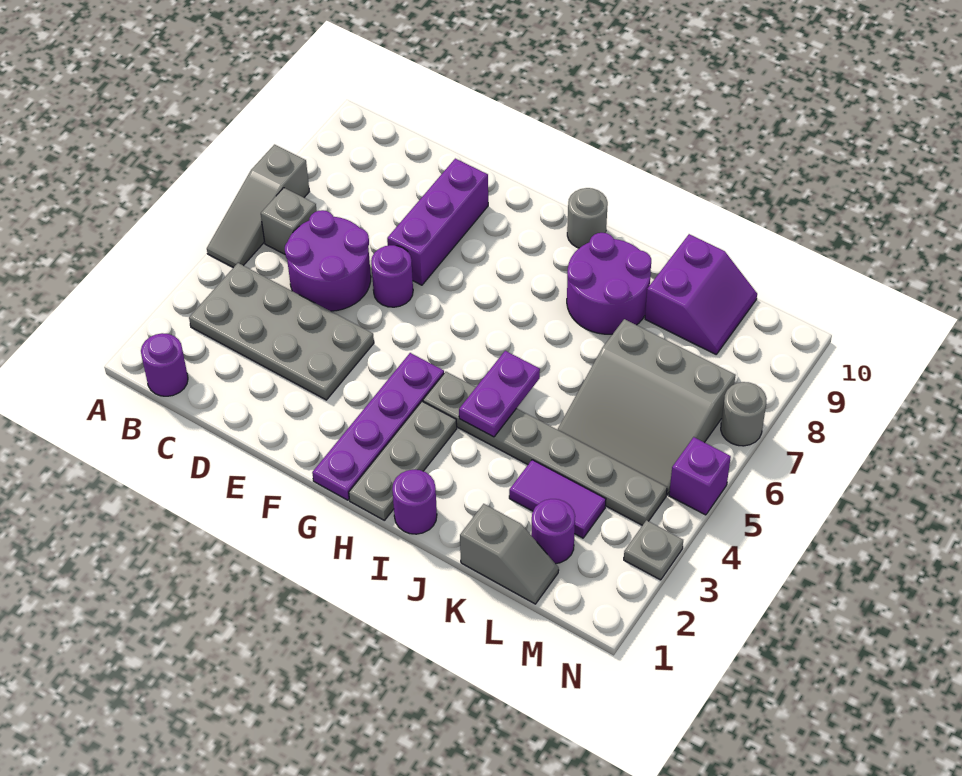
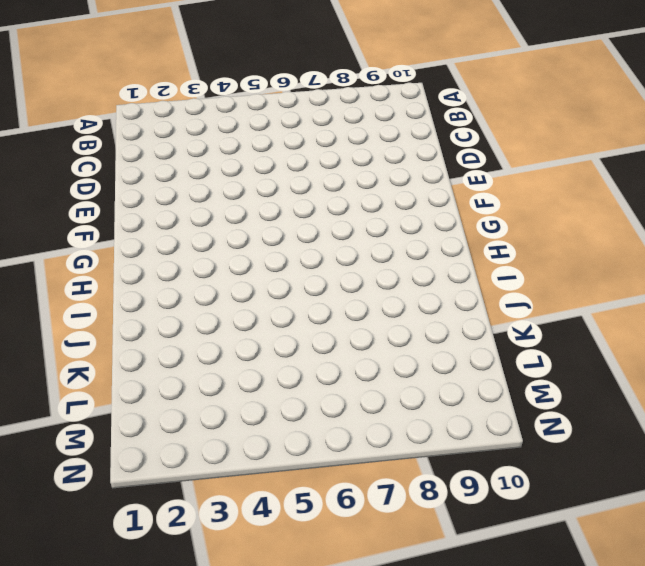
none -> grey 1x3 slope [207,145,309,268]
none -> purple 1x1 round brick [141,333,188,396]
none -> grey 2x4 plate [189,263,374,400]

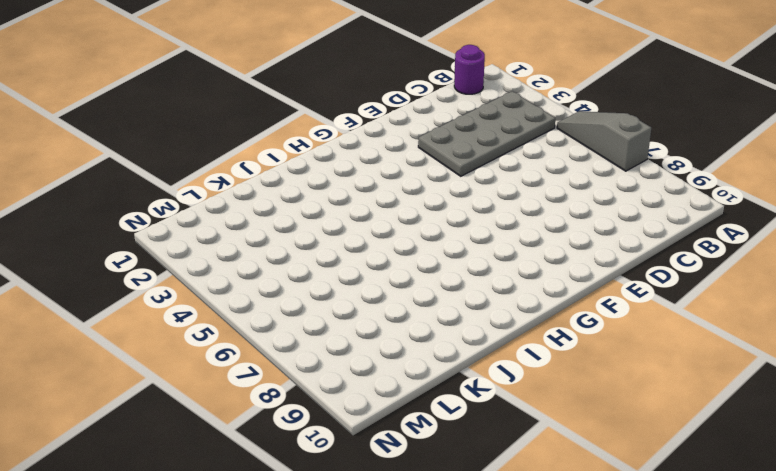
none -> grey 1x1 brick [261,188,317,254]
none -> purple 2x2 round brick [285,210,371,311]
none -> purple 1x1 round brick [371,245,413,307]

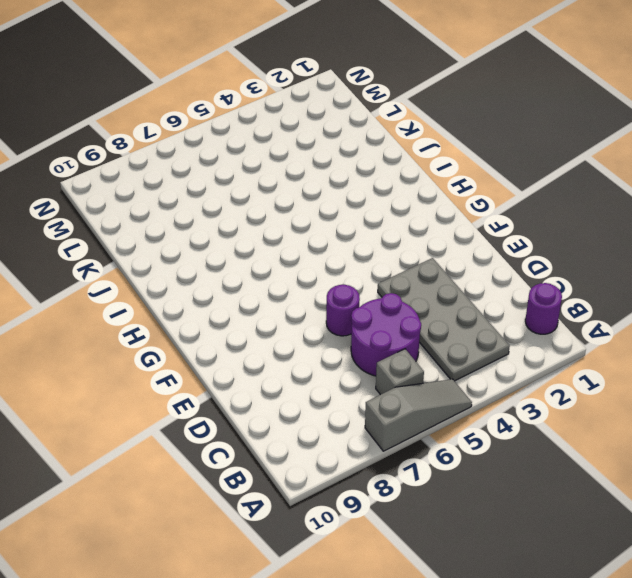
none -> purple 1x3 brick [387,159,488,285]
none -> purple 1x4 plate [312,353,444,500]
none -> grey 1x3 plate [349,401,457,520]

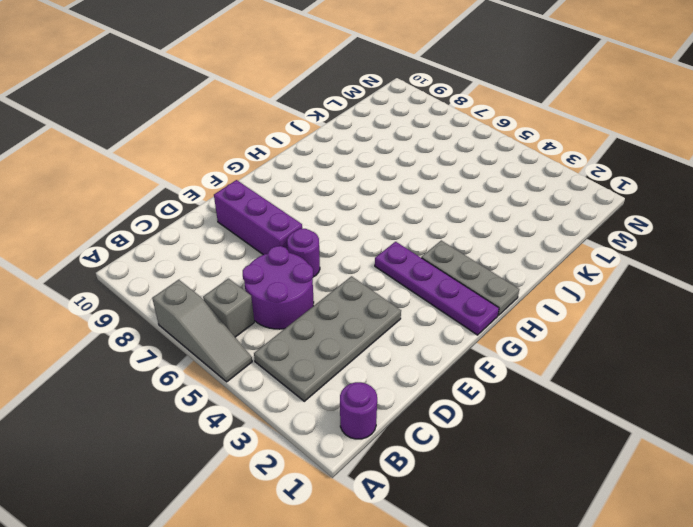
none -> grey 1x6 plate [423,372,667,525]
none -> grey 1x1 round brick [567,188,608,248]
none -> purple 1x1 round brick [392,470,437,534]

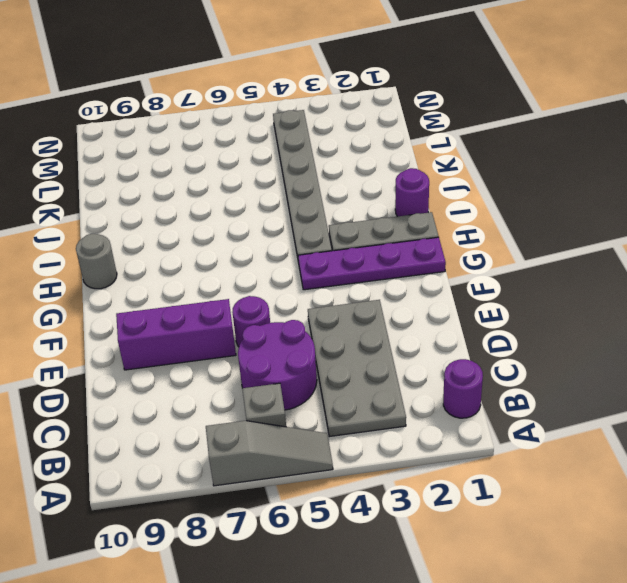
none -> purple 2x2 round brick [567,233,651,334]
none -> grey 1x2 slope [460,504,559,604]
none -> purple 1x2 tile [509,460,606,538]

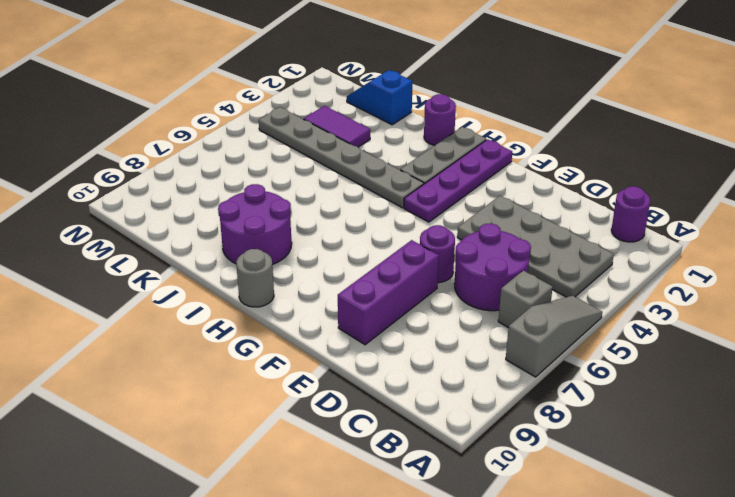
blue 1x2 slope [347,70,413,125] -> grey 1x2 slope [460,504,559,604]
none -> grey 3x3 slope [557,319,736,495]
none -> purple 2x2 slope [645,234,757,354]
none -> purple 1x1 round brick [531,499,575,564]

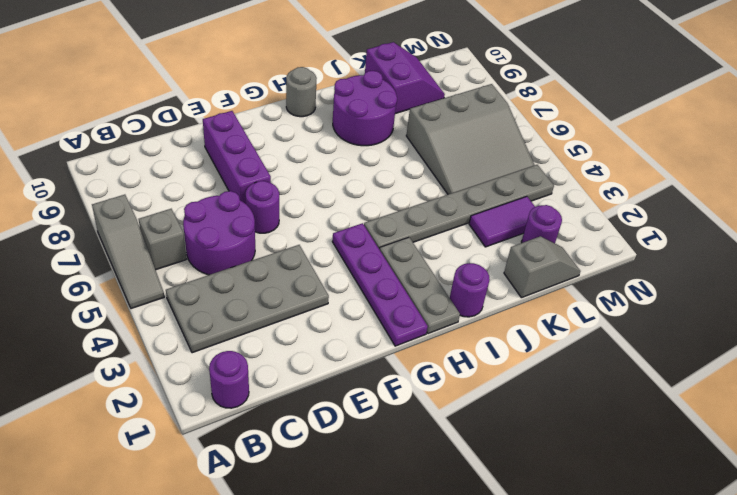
none -> grey 1x1 plate [624,520,683,580]
none -> purple 1x1 brick [669,437,731,515]
none -> grey 1x1 round brick [721,382,767,446]

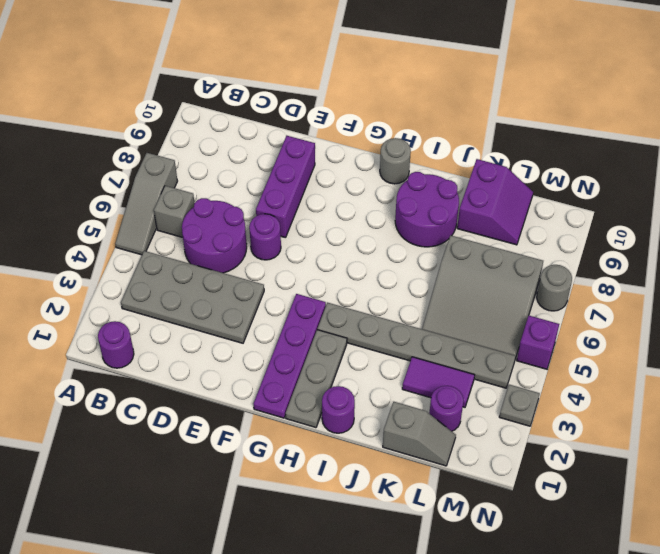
none -> purple 1x2 plate [459,351,540,437]

